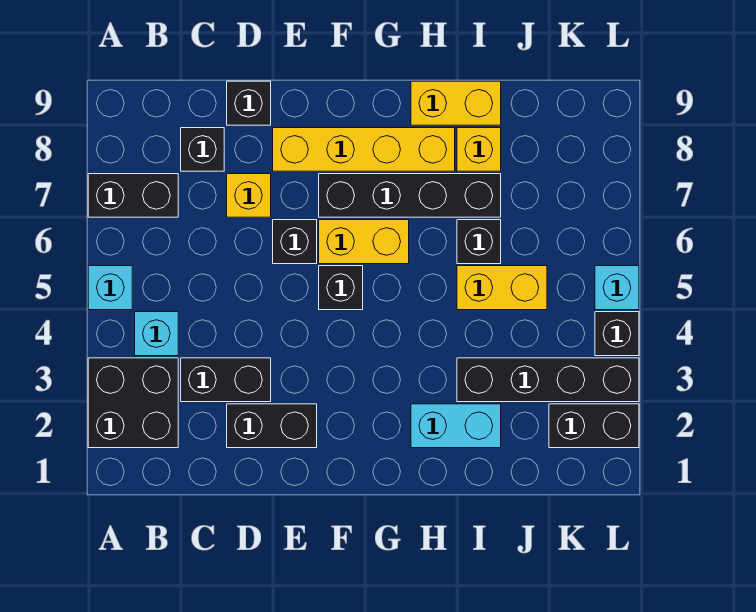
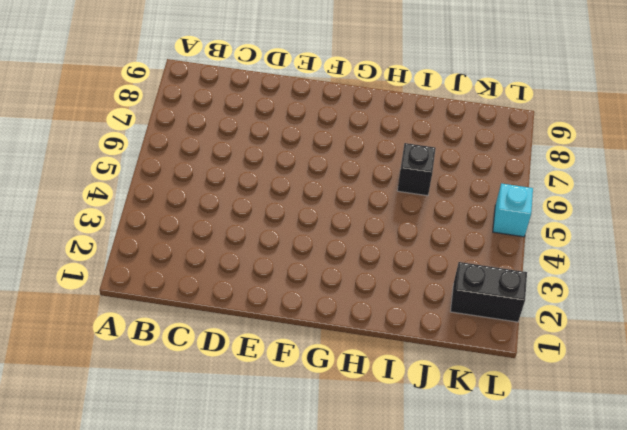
none -> black 2x2 brick [88,358,178,448]
none -> cyan 1x1 brick [88,266,132,310]
none -> black 1x2 brick [88,174,178,217]

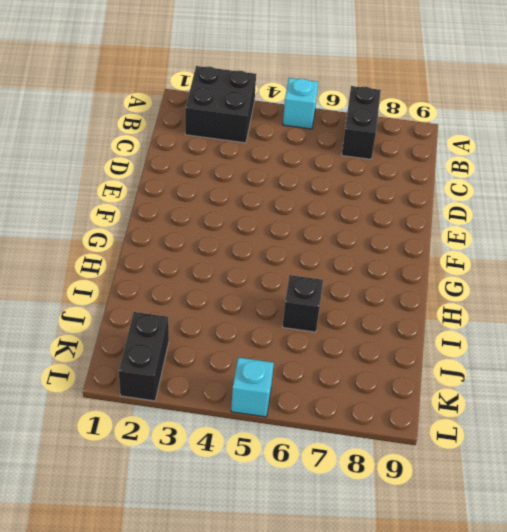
none -> cyan 1x1 brick [135,312,178,356]
none -> black 1x2 brick [181,358,271,402]
none -> black 1x1 brick [181,128,224,171]

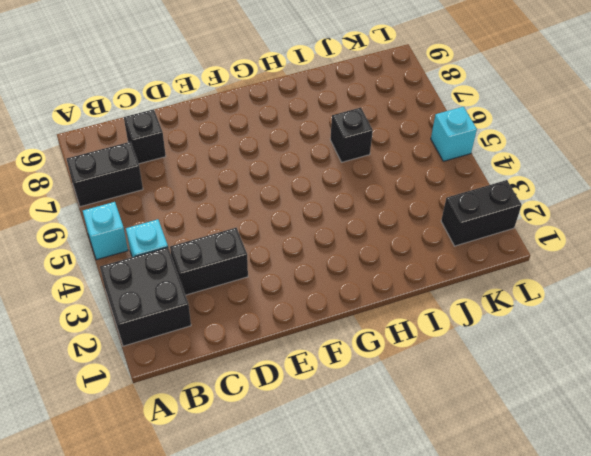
none -> black 1x2 brick [227,404,317,448]
none -> yellow 1x1 brick [227,174,271,217]
none -> black 1x1 brick [227,81,271,125]

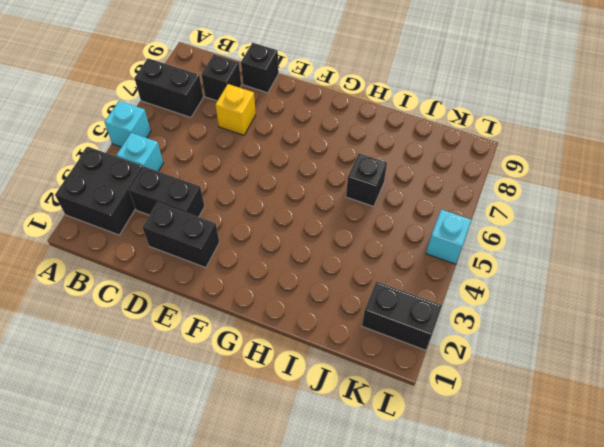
none -> black 1x1 brick [273,220,317,264]
none -> yellow 1x4 brick [273,128,455,171]
none -> black 1x1 brick [319,266,363,310]

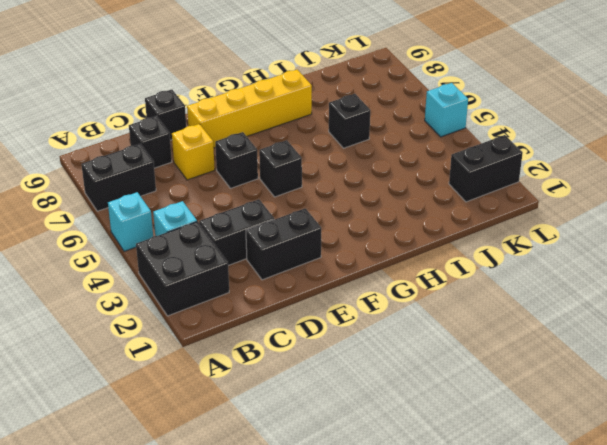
none -> yellow 1x2 brick [319,220,409,264]
none -> black 1x4 brick [319,174,501,217]
none -> cyan 1x2 brick [411,404,501,448]

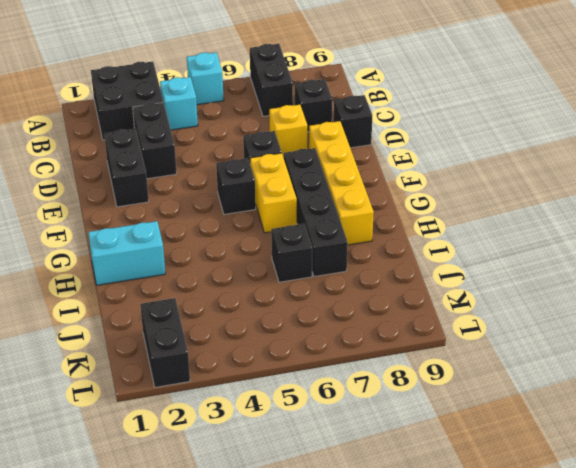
cyan 1x2 brick [88,221,165,285] -> cyan 1x2 brick turned to [411,404,501,448]
none -> yellow 1x2 brick [411,81,501,125]
none -> black 1x4 brick [457,358,639,402]
none -> yellow 1x2 brick [457,266,547,310]

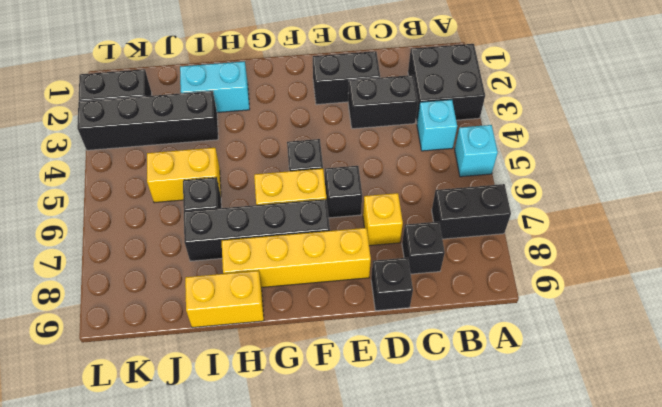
none -> yellow 1x1 brick [457,128,501,171]
none -> black 1x1 brick [595,312,639,356]
none -> cyan 1x1 brick [595,266,639,310]

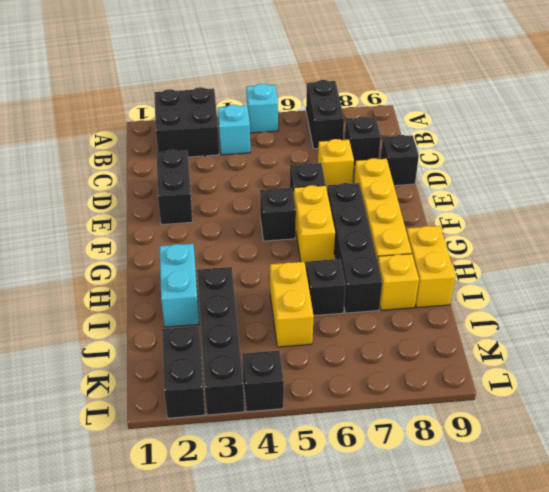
none -> black 1x2 brick [181,358,271,402]
none -> cyan 1x1 brick [595,266,639,310]

